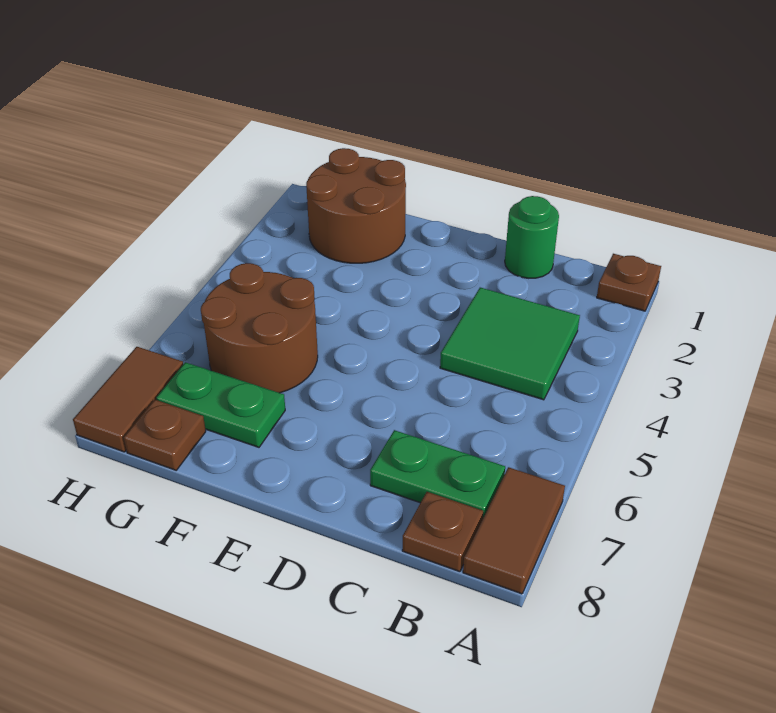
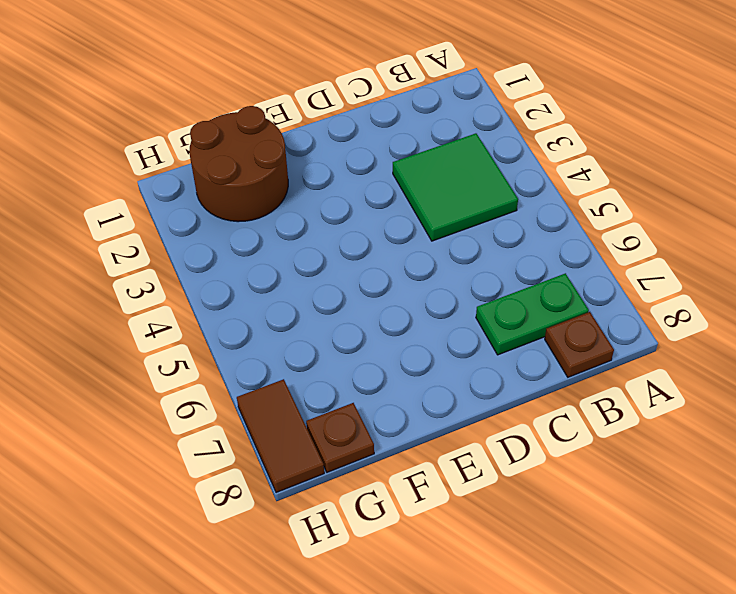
none -> brown 1x1 plate [597,254,661,311]
none -> brown 1x2 tile [463,467,565,594]

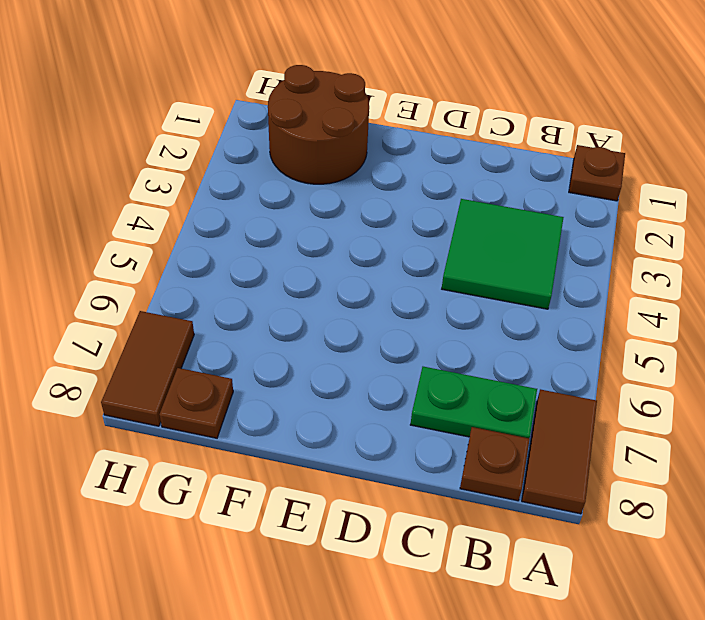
none -> green 1x1 round brick [505,196,559,278]
none -> brown 2x2 round brick [201,263,318,393]

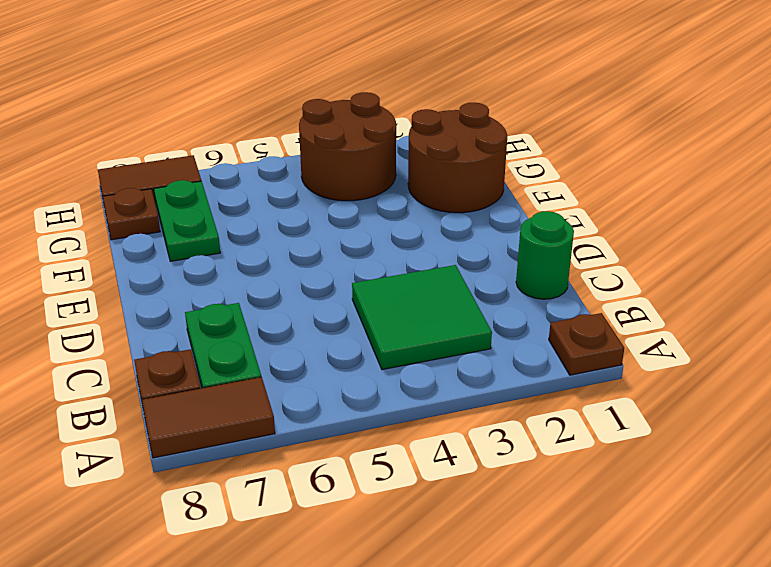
brown 2x2 round brick [299,92,396,201] -> brown 2x2 round brick moved to [201,263,318,393]

